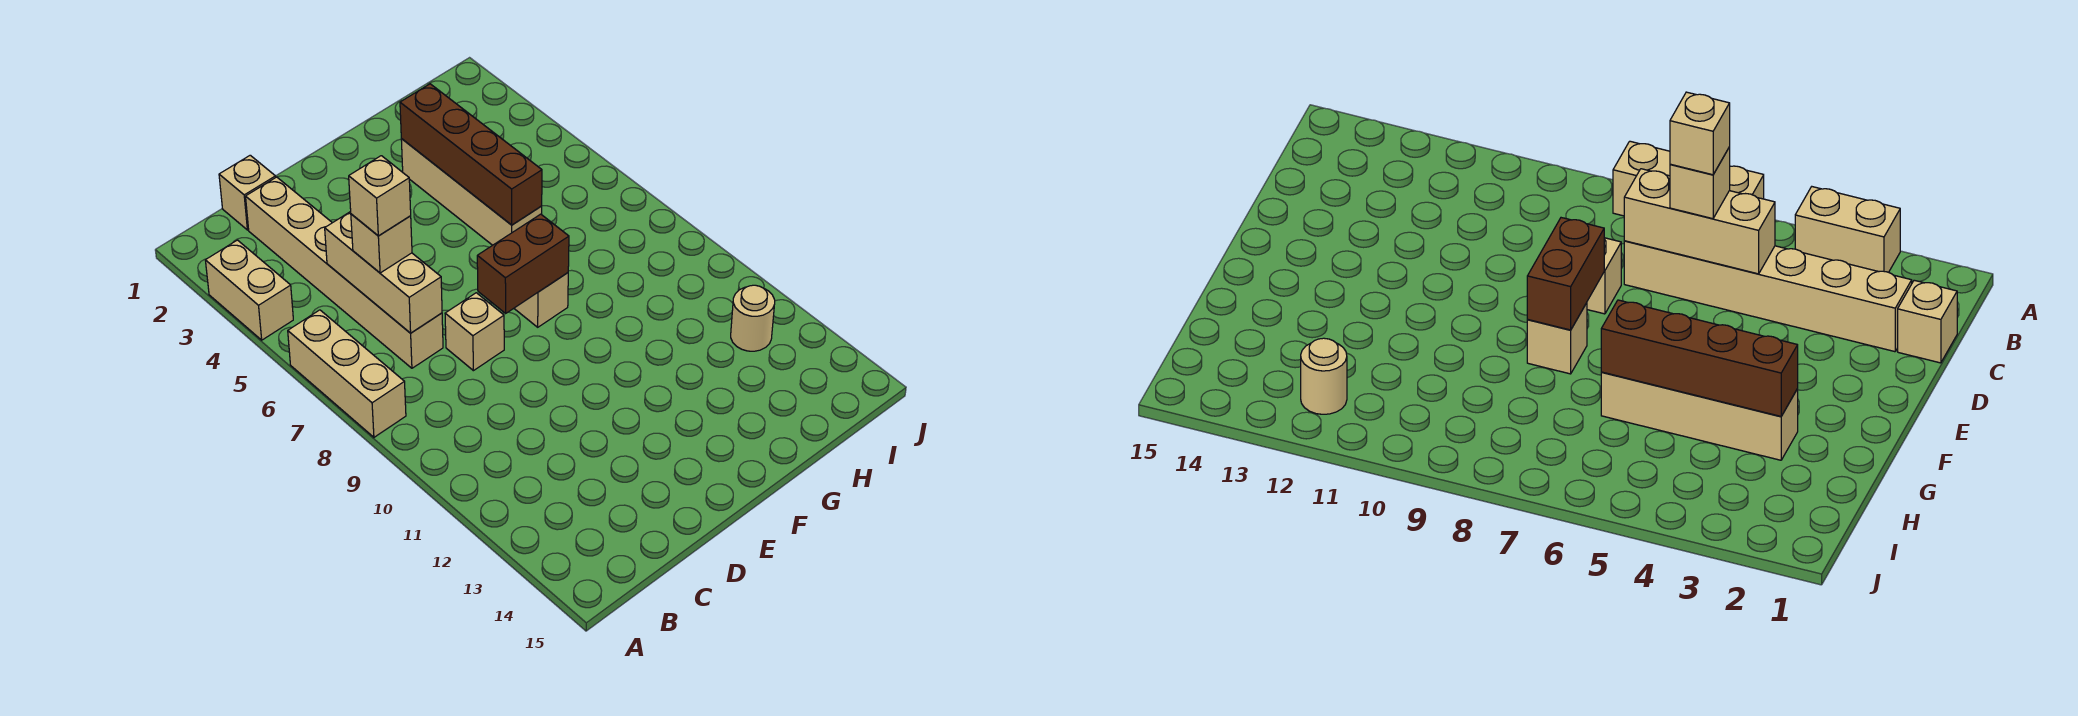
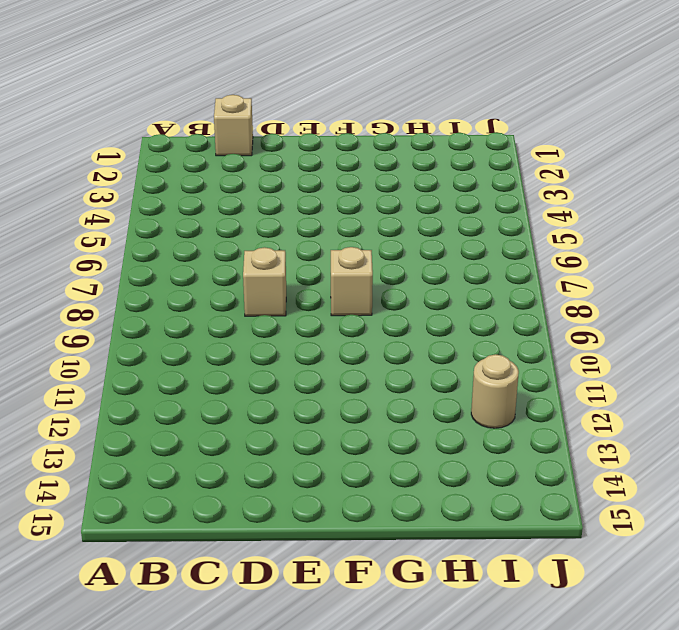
none -> tan 1x2 brick [205,240,293,340]
none -> tan 1x3 brick [288,310,406,437]
none -> tan 1x6 brick [246,177,443,368]

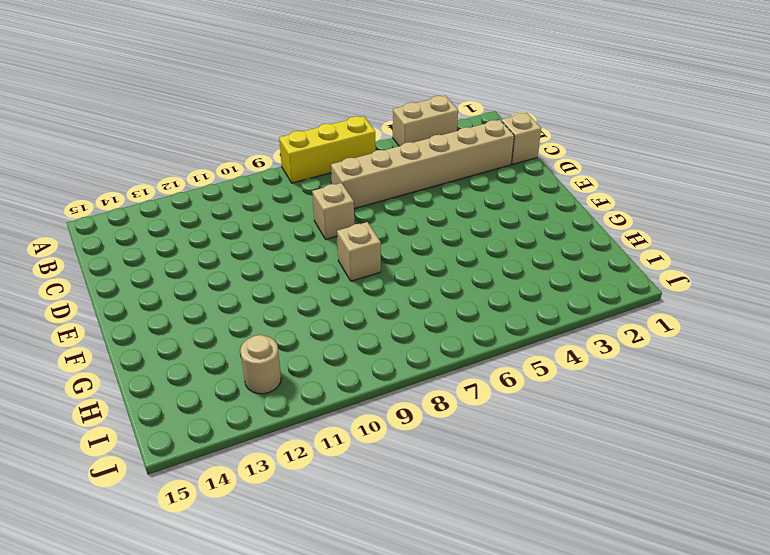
yellow 1x3 brick [279,116,376,183] -> tan 1x3 brick [288,310,406,437]
none -> tan 1x4 brick [401,139,542,245]
none -> tan 1x3 brick [325,212,442,333]
none -> brown 1x2 brick [477,214,569,313]

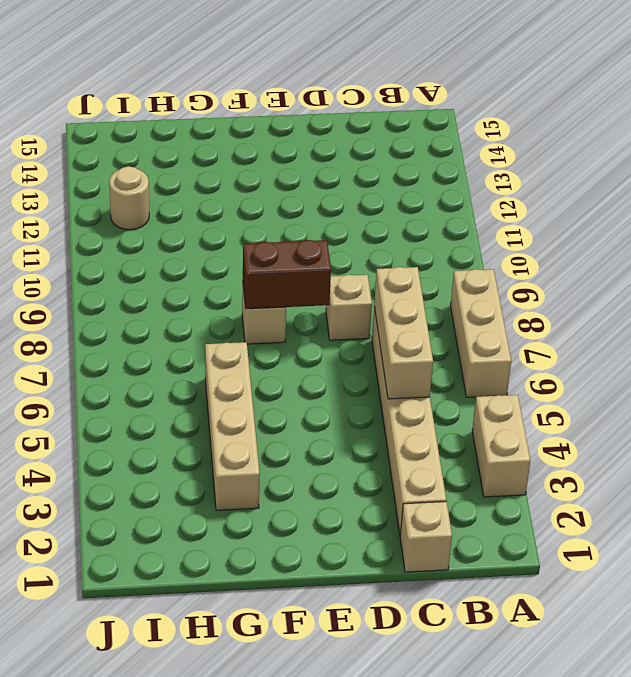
none -> brown 1x4 brick [400,84,542,225]
none -> tan 1x1 brick [351,214,412,273]
none -> tan 1x1 brick [349,156,411,236]

